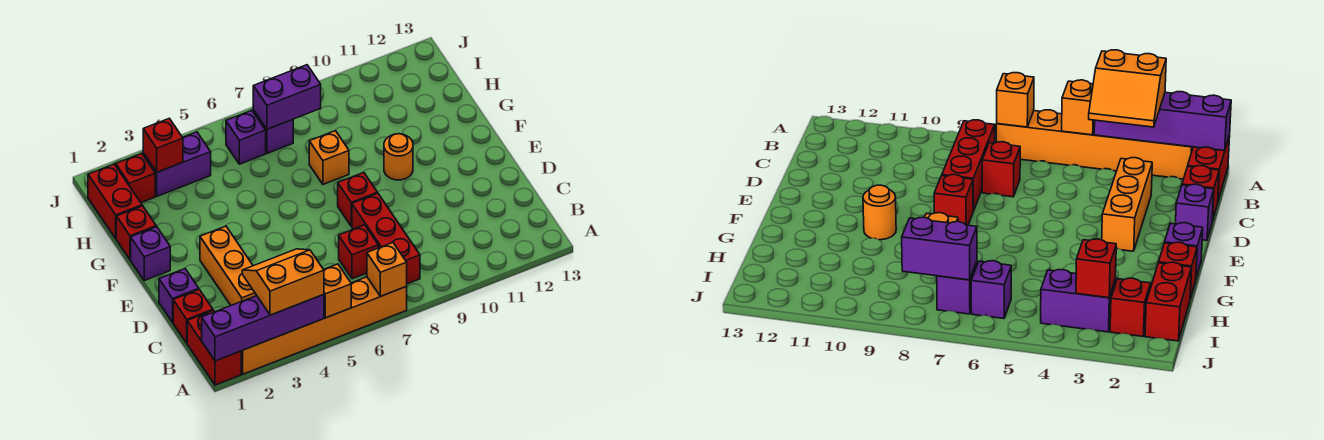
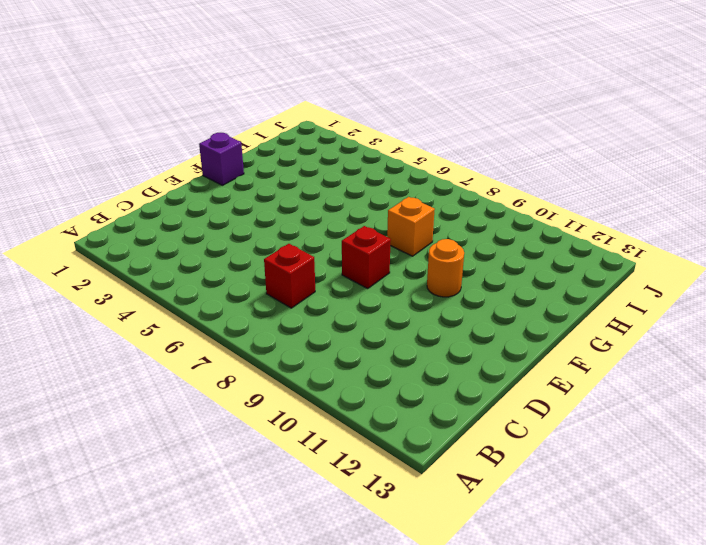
none -> red 1x2 brick [187,310,241,385]
none -> orange 1x6 brick [241,277,407,374]
none -> red 1x3 brick [352,193,420,284]

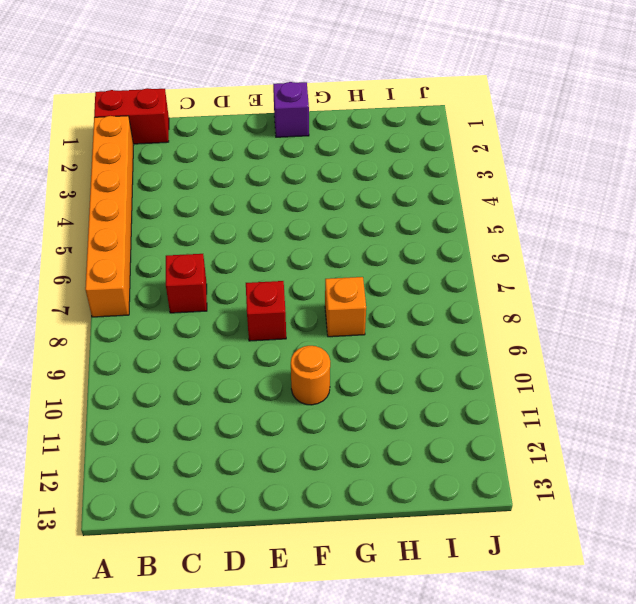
none -> red 1x3 brick [352,193,420,284]
none -> red 1x1 brick [173,290,213,343]
none -> orange 1x3 brick [200,226,257,305]

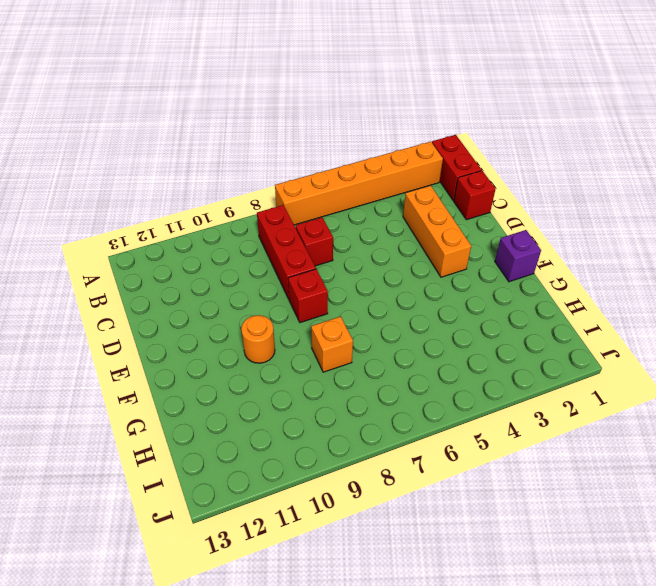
none -> purple 1x1 brick [159,269,199,322]
none -> red 1x1 brick [116,206,156,260]
none -> red 1x2 brick [88,164,142,238]

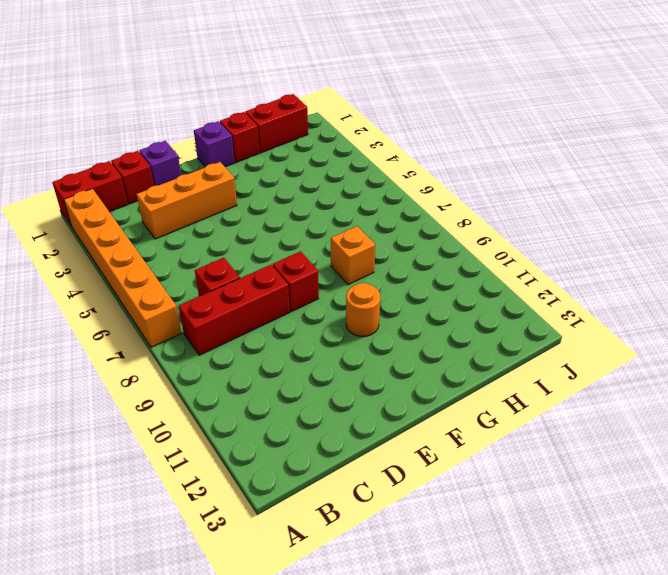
none -> red 1x1 brick [116,153,155,203]
none -> purple 1x2 brick [143,132,211,196]
none -> purple 1x1 brick [226,111,266,164]

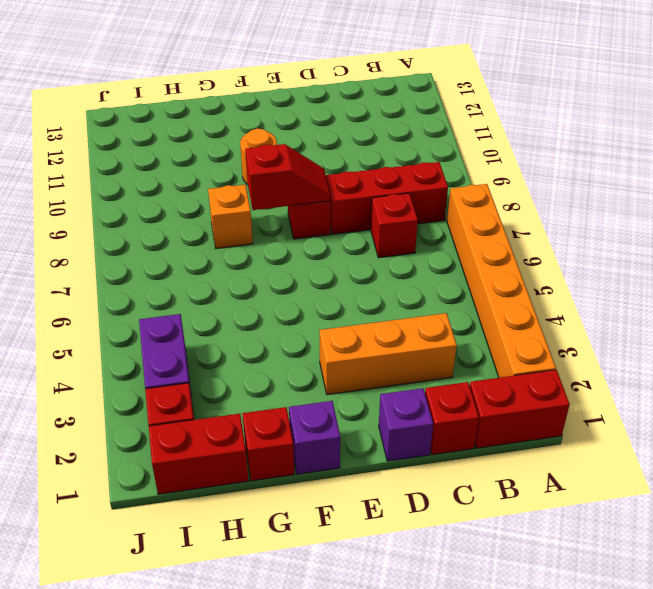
red 1x2 slope [245,144,330,210] -> none
none -> purple 1x1 brick [226,111,266,164]
none -> purple 1x1 brick [253,110,293,153]
none -> purple 1x4 brick [202,295,324,361]

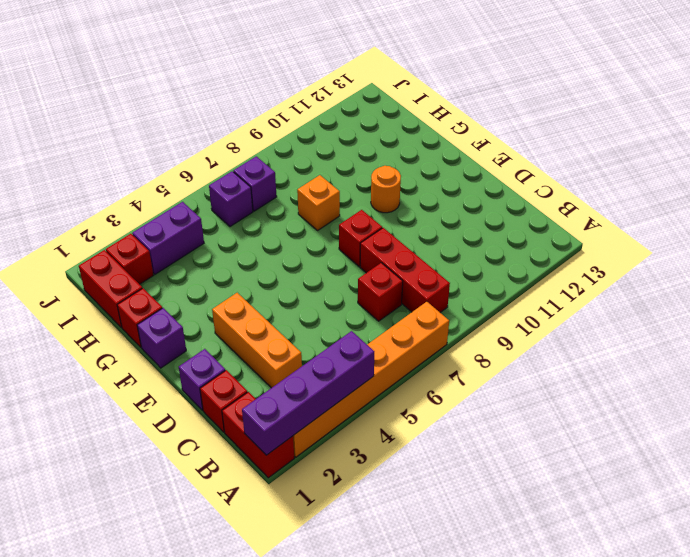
none -> orange 1x1 brick [324,264,351,318]
none -> orange 1x1 brick [367,243,407,296]
none -> red 1x1 brick [143,118,183,172]

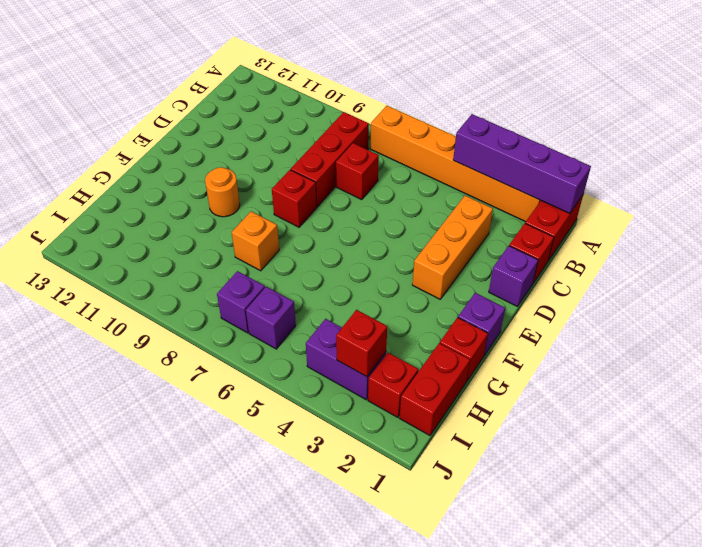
none -> orange 1x1 brick [324,264,351,318]
none -> orange 1x1 brick [367,243,407,296]
none -> purple 1x2 brick [253,65,321,129]

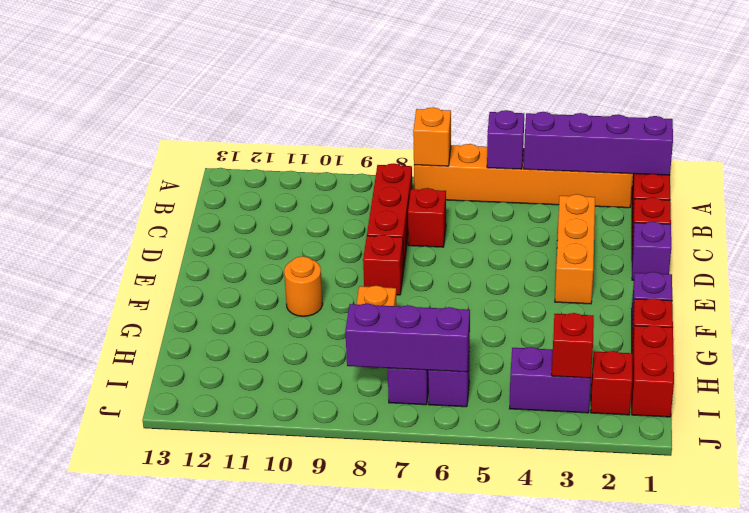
purple 1x1 brick [487,110,524,169] -> orange 1x1 brick [324,264,351,318]
purple 1x3 brick [345,303,470,372] -> purple 1x2 brick [253,65,321,129]
none -> orange 2x2 slope [242,249,324,315]

